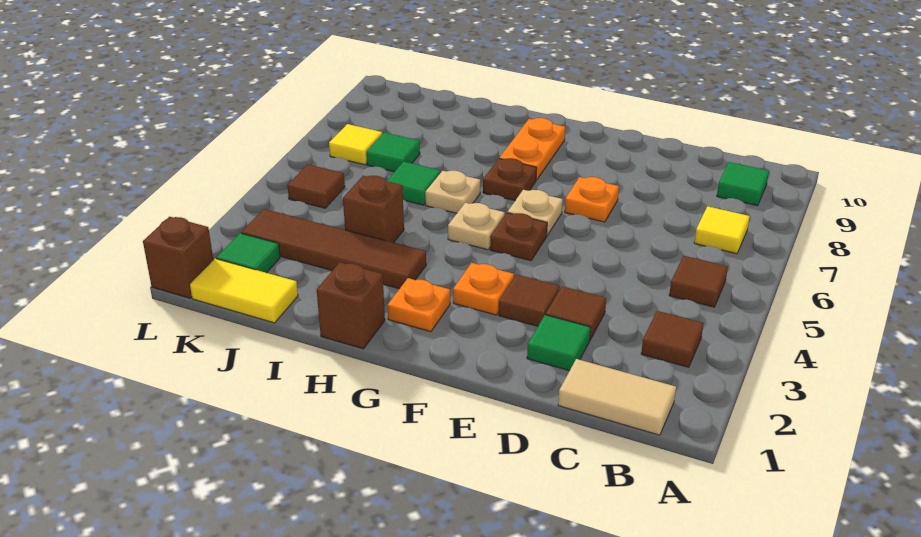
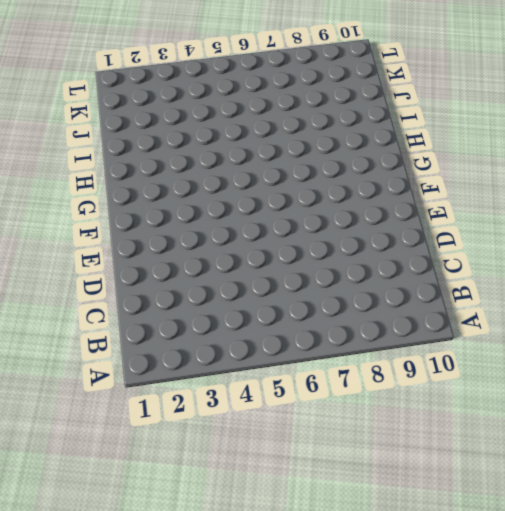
none -> tan 1x2 tile [558,359,676,435]
none -> brown 1x1 tile [641,311,704,367]
none -> brown 1x1 tile [669,256,728,307]

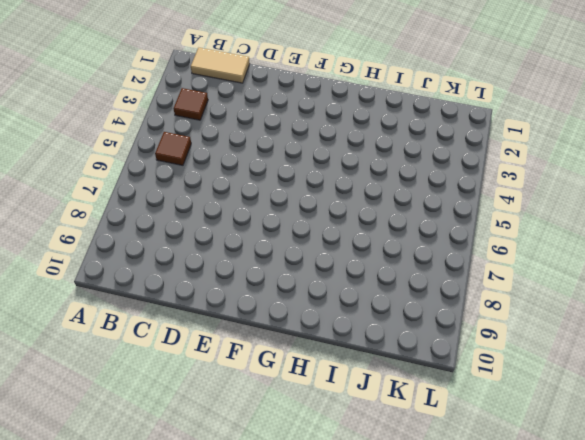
none -> yellow 1x1 tile [694,206,750,254]
none -> green 1x1 tile [717,162,769,206]
none -> green 1x1 tile [527,315,591,371]

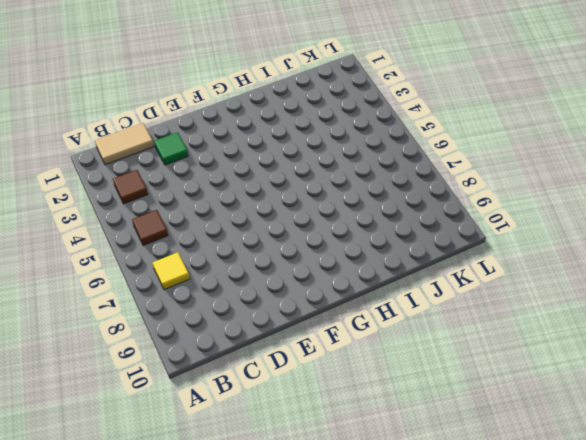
none -> green 1x1 tile [717,162,769,206]
none -> brown 1x1 tile [546,286,606,340]
none -> brown 1x1 tile [499,274,560,326]

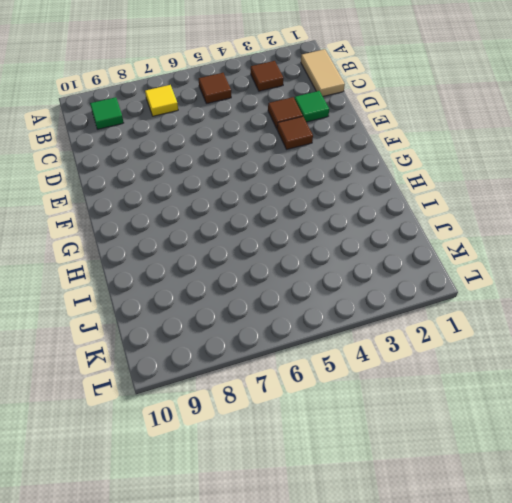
none -> orange 1x1 plate [565,177,619,222]
none -> orange 1x1 plate [453,263,514,315]
none -> brown 1x1 plate [490,213,547,261]

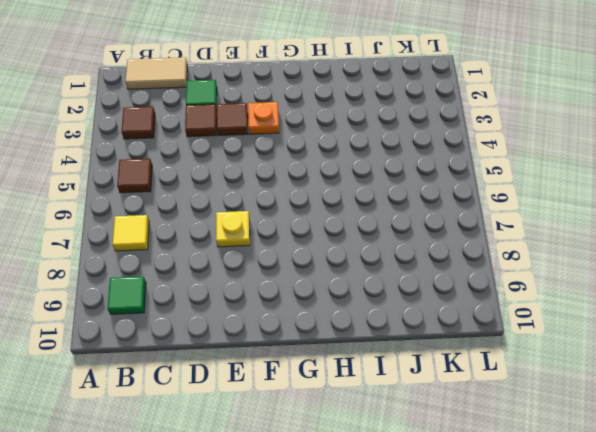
yellow 1x1 plate [216,211,250,247] -> orange 1x1 plate [565,177,619,222]
none -> brown 1x1 plate [490,213,547,261]
none -> tan 1x1 plate [508,190,563,235]
none -> orange 1x1 plate [387,278,450,332]

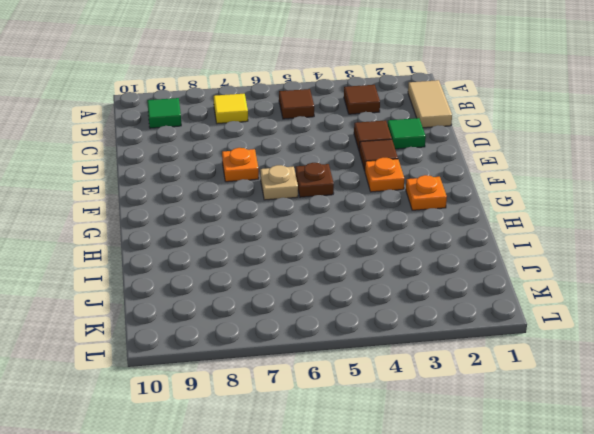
none -> tan 1x1 plate [448,203,505,250]
none -> brown 1x1 plate [483,158,537,201]
none -> orange 1x2 plate [499,118,565,180]

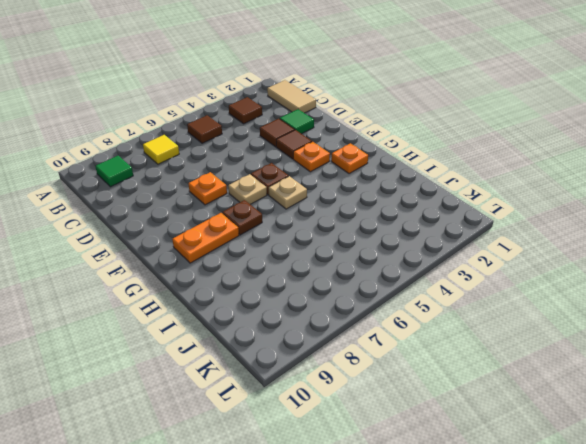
none -> brown 1x1 brick [317,262,385,349]
none -> brown 1x4 tile [241,209,426,289]
none -> tan 1x1 plate [425,171,480,213]

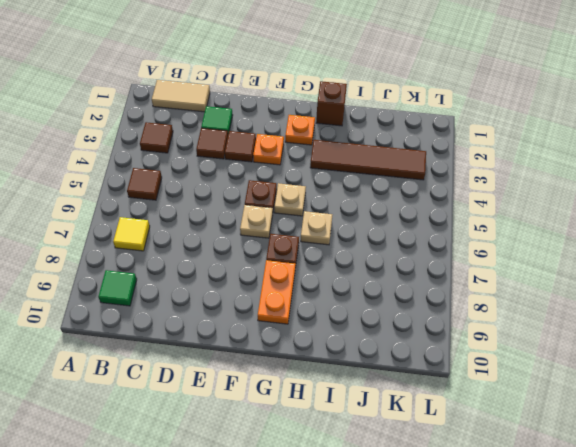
none -> orange 1x1 plate [565,177,619,222]
none -> brown 1x1 brick [343,176,404,243]
none -> green 1x1 tile [387,161,441,205]

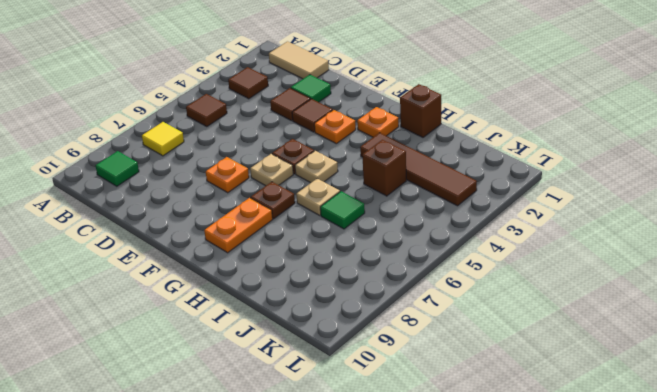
none -> yellow 1x2 tile [190,259,298,323]
none -> green 1x1 tile [366,132,420,172]
none -> green 1x1 tile [216,233,280,273]

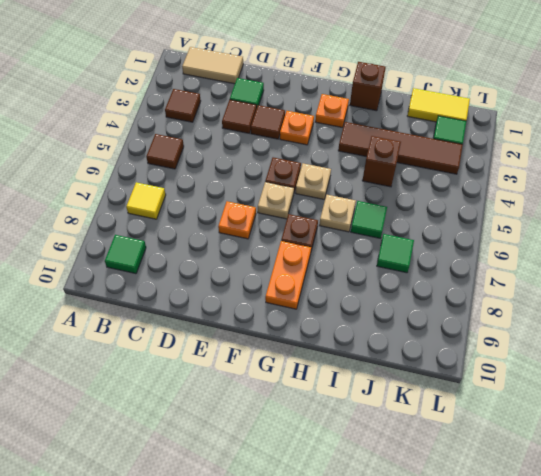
none -> brown 1x1 tile [287,164,345,208]
none -> yellow 1x1 tile [329,124,382,165]
none -> brown 1x1 brick [143,217,213,298]

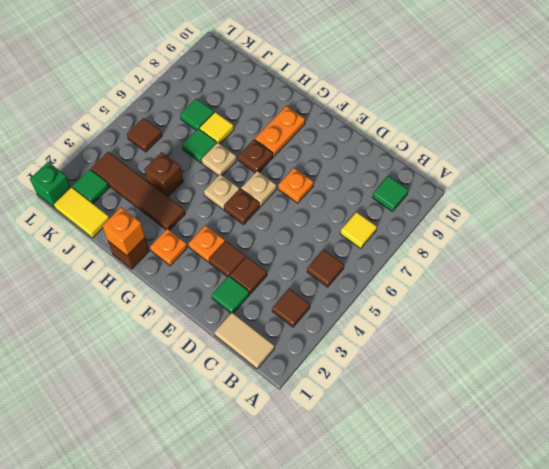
orange 1x1 brick [102,207,145,255] -> none
yellow 1x1 tile [199,112,234,144] -> yellow 1x1 tile moved to [329,124,382,165]
green 1x1 brick [30,162,71,208] -> brown 1x1 brick [143,217,213,298]

